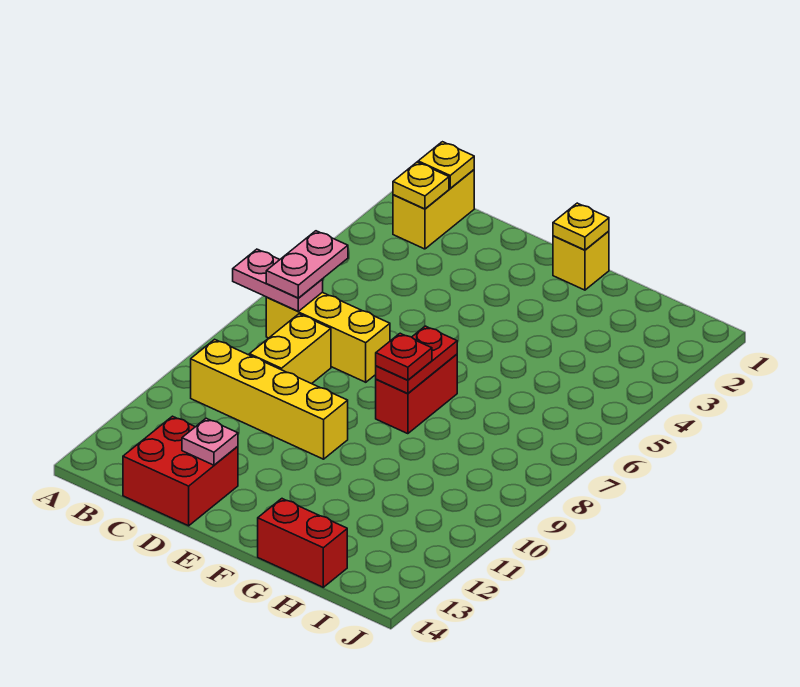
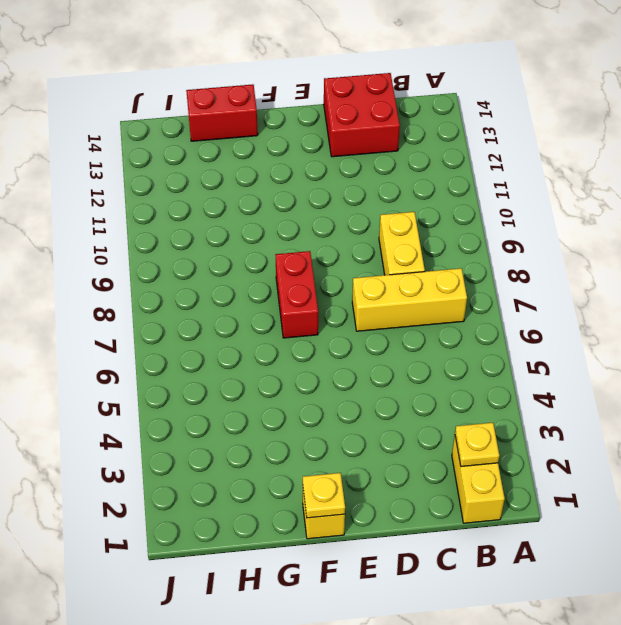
none -> yellow 1x4 brick [191,339,348,459]
none -> pink 1x2 plate [233,249,323,311]
none -> yellow 1x1 plate [418,142,474,188]

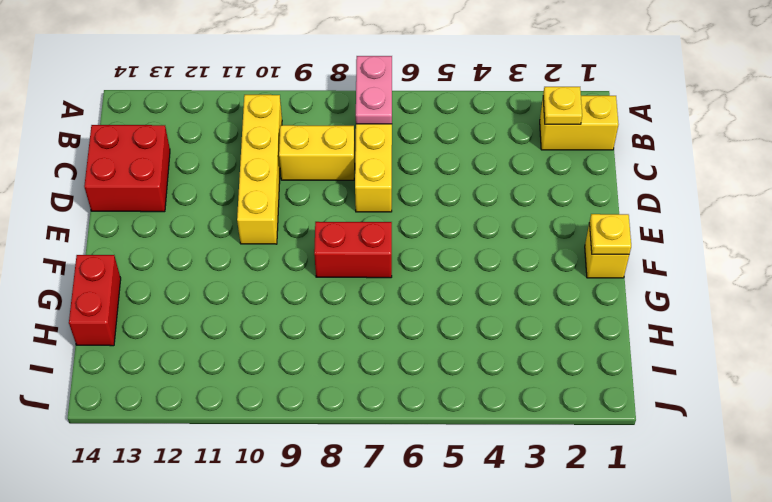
none -> yellow 1x1 plate [418,142,474,188]
none -> pink 1x1 plate [182,418,238,465]
none -> red 1x2 plate [376,326,457,394]

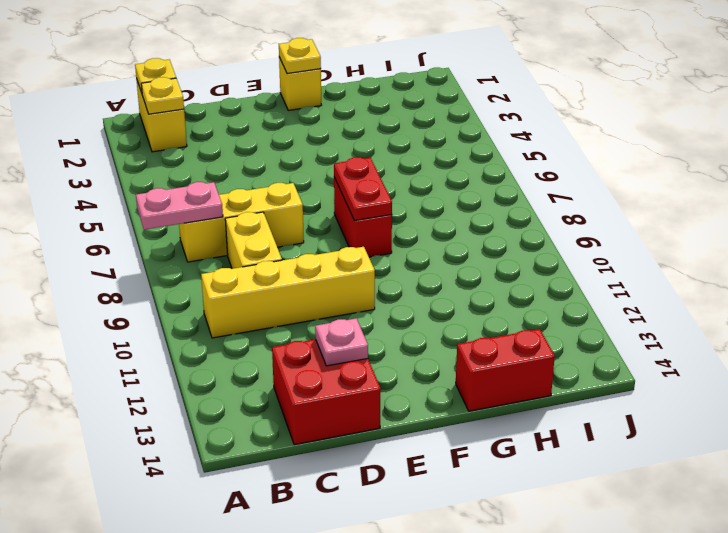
none -> pink 1x2 plate [266,231,348,298]
none -> red 1x1 plate [376,333,432,380]

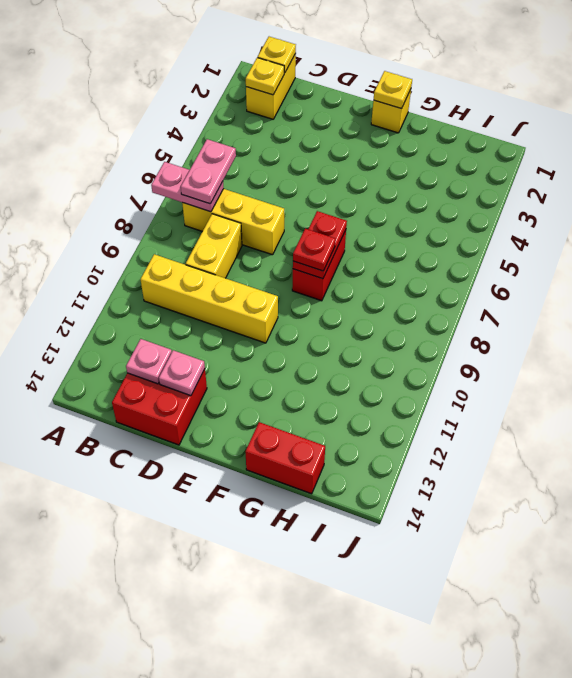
pink 1x1 plate [126,339,172,384] -> none

